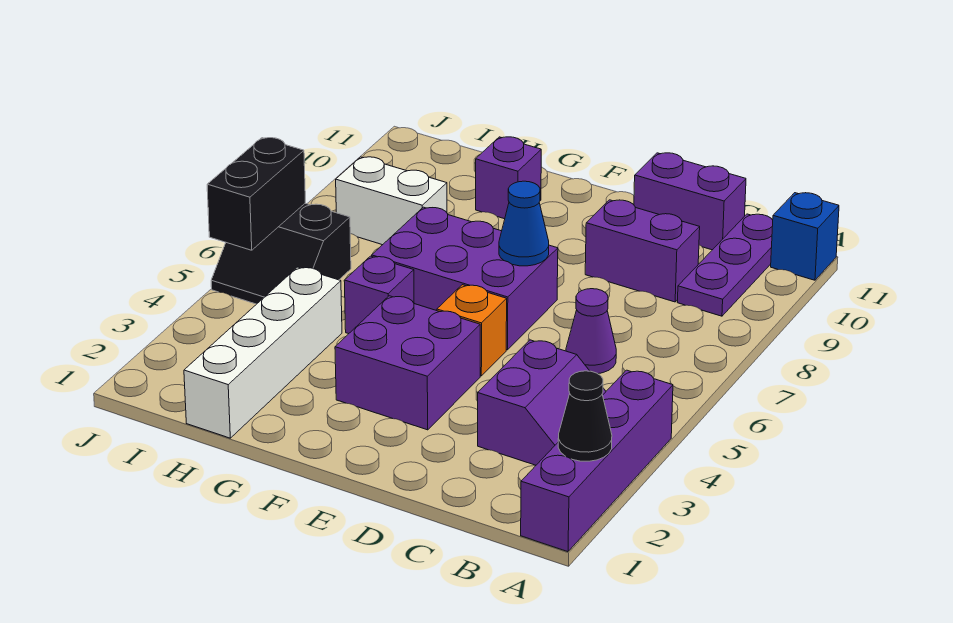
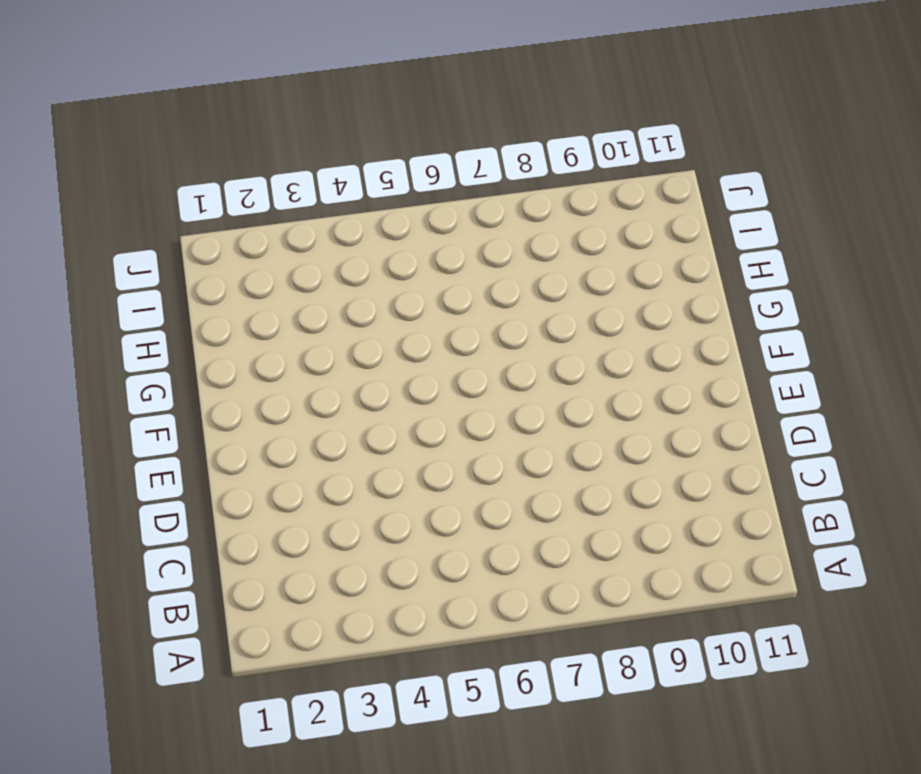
none -> purple 1x4 brick [521,370,673,552]
none -> blue 1x1 brick [771,193,839,280]
none -> purple 2x2 slope [478,340,606,465]

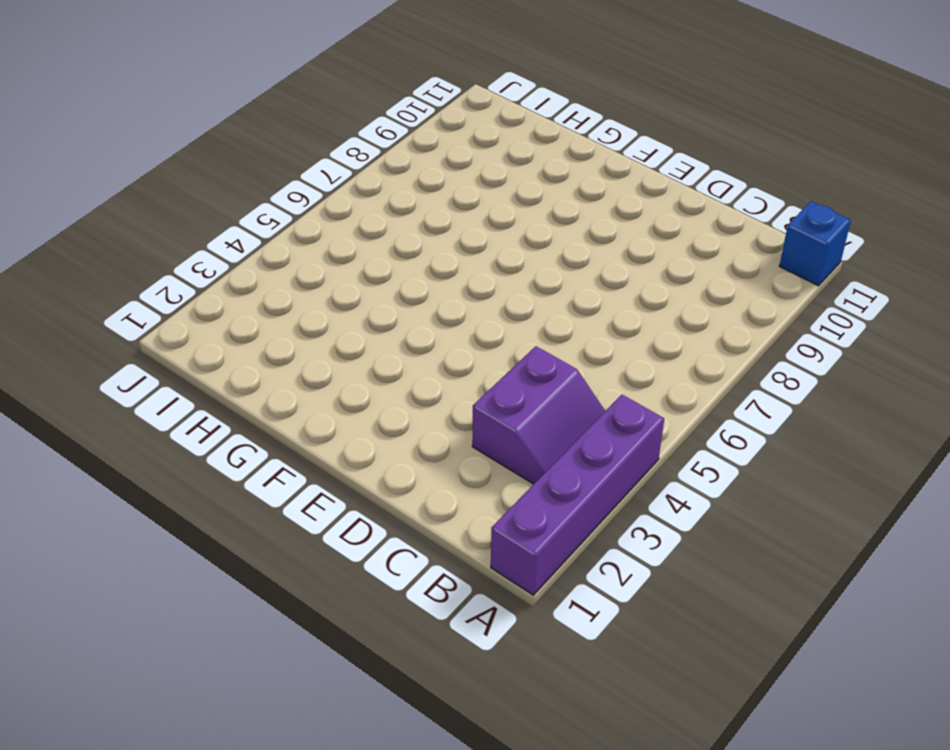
none -> purple 1x3 plate [677,214,773,316]
none -> purple 1x1 cone [566,289,616,374]
none -> purple 1x2 brick [585,200,700,302]

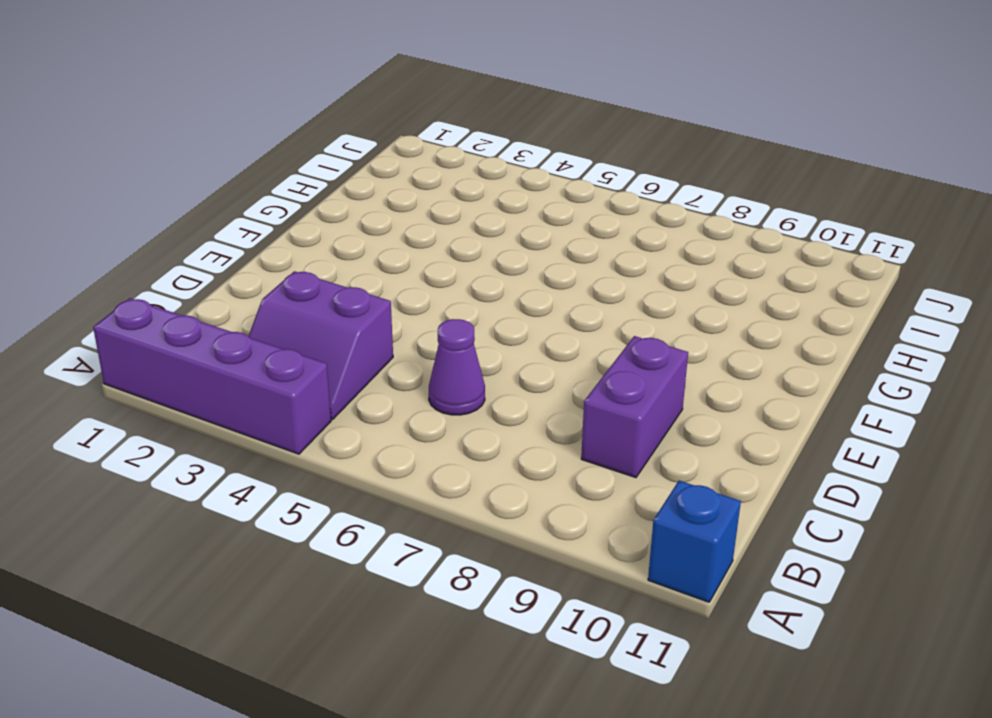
none -> purple 1x3 plate [677,214,773,316]
none -> purple 1x2 brick [634,153,746,250]
none -> purple 2x2 brick [335,296,480,430]

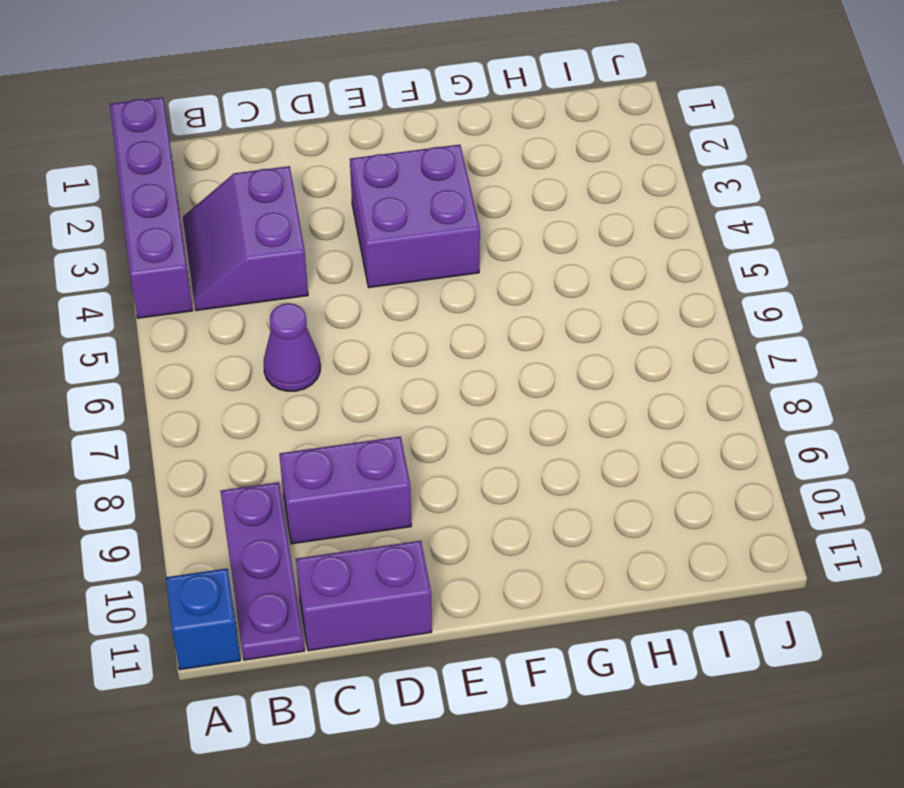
none -> orange 1x1 brick [437,285,507,376]
none -> purple 2x3 brick [372,207,558,350]
none -> purple 1x1 brick [344,256,414,334]

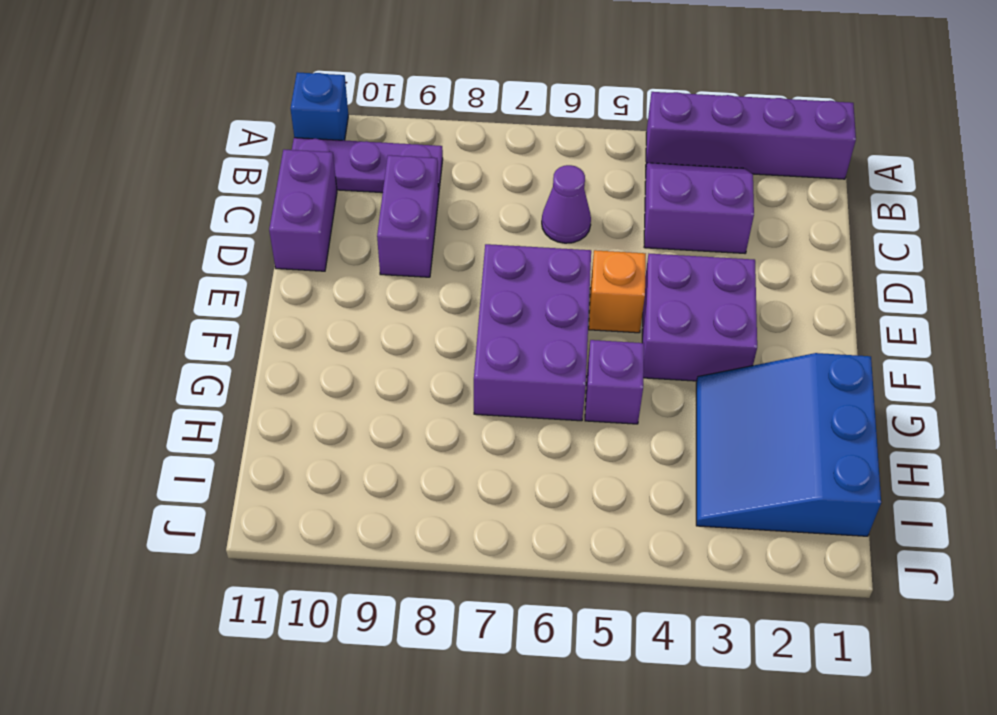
blue 3x3 slope [696,353,881,536] -> white 1x4 brick [184,267,342,438]
none -> purple 1x1 brick [476,137,541,219]
none -> white 1x2 brick [336,157,447,245]
none -> black 2x2 slope [211,203,351,304]

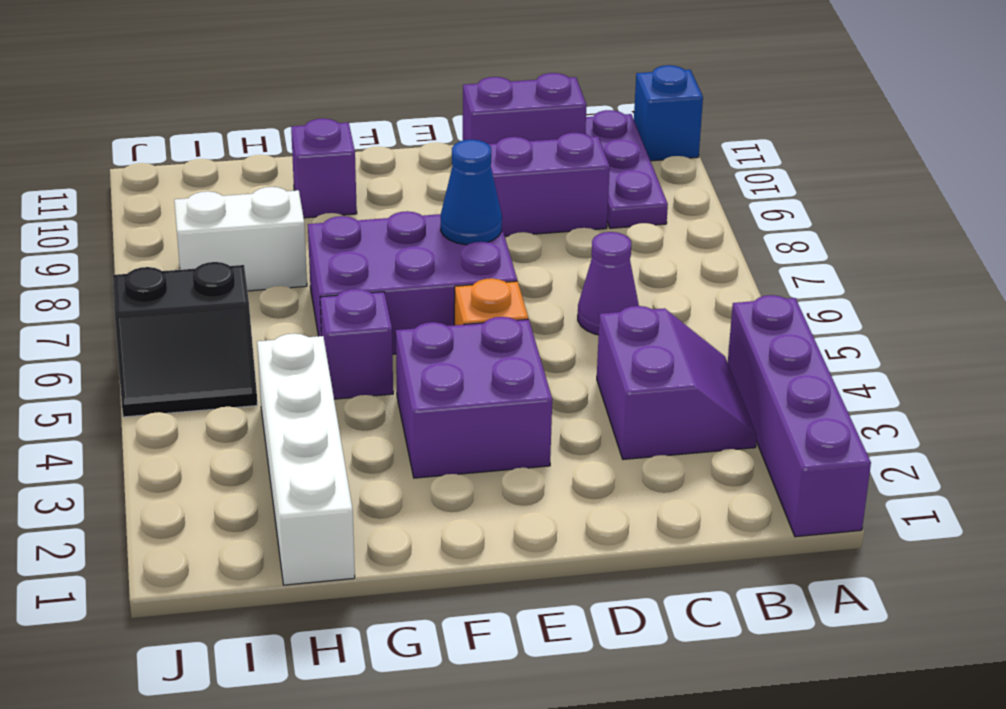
none -> black 1x1 cone [558,371,612,461]
none -> black 1x2 brick [207,138,305,250]

